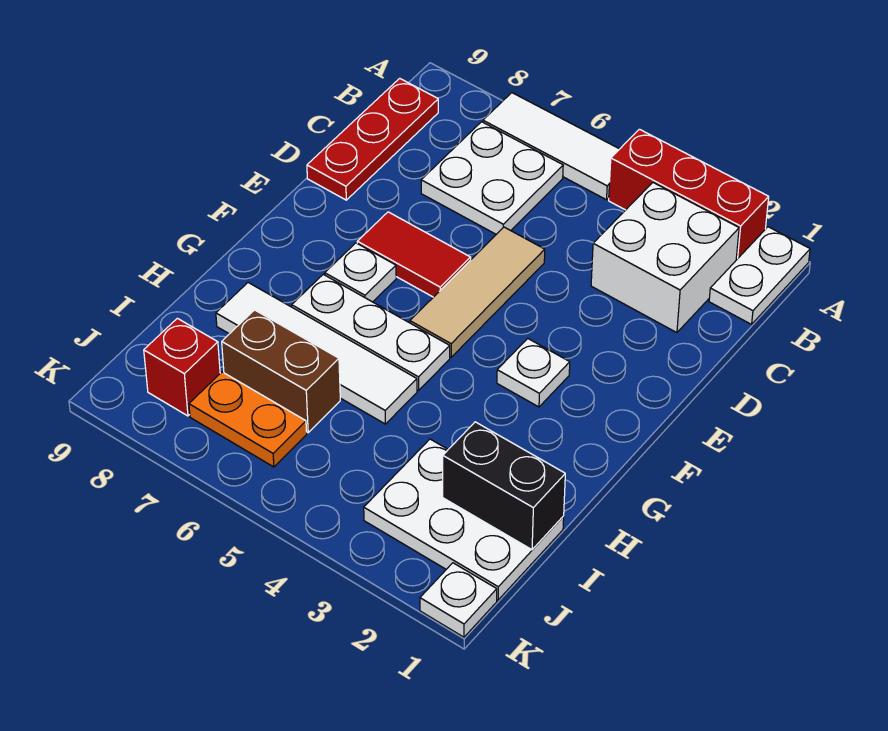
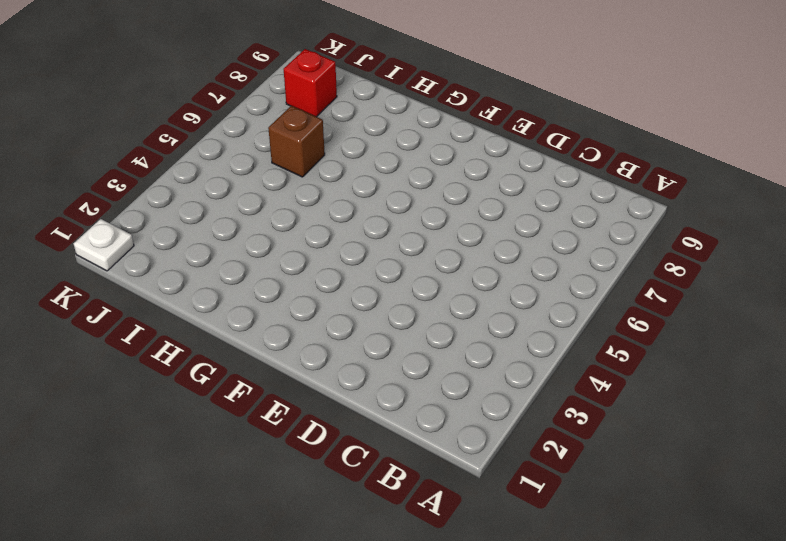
brown 1x1 brick [268,106,325,177] -> brown 1x2 brick [222,310,340,433]
none -> white 1x2 plate [709,227,810,324]
none -> red 1x3 brick [609,129,769,260]
none -> white 1x3 tile [483,93,619,200]

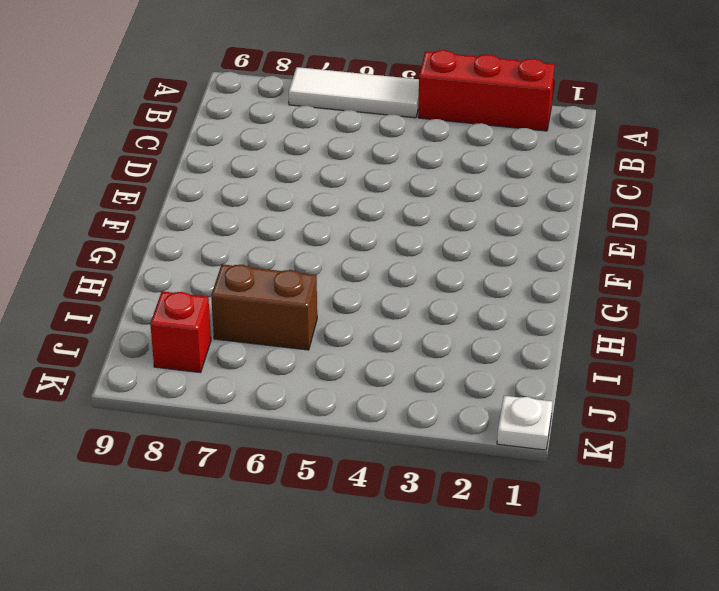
none -> white 1x2 plate [709,227,810,324]
none -> white 2x2 brick [591,183,739,333]
none -> white 2x2 plate [421,122,563,234]

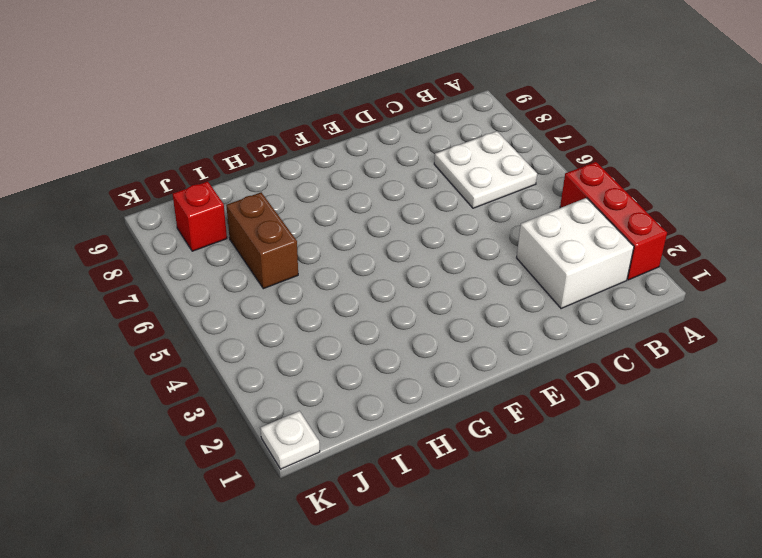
none -> white 1x2 plate [709,227,810,324]
none -> white 1x3 tile [483,93,619,200]
none -> red 1x3 plate [307,78,438,200]

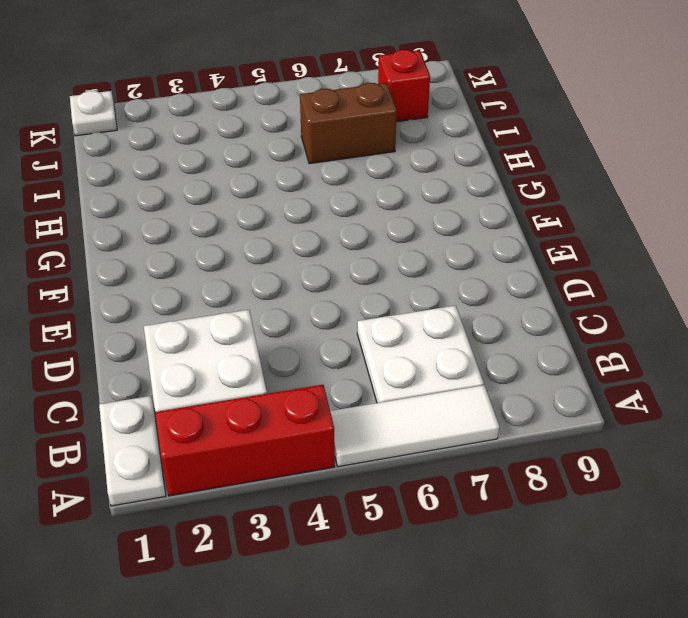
none -> red 1x3 plate [307,78,438,200]
none -> tan 1x3 tile [410,227,545,357]
none -> red 1x2 tile [357,212,471,297]

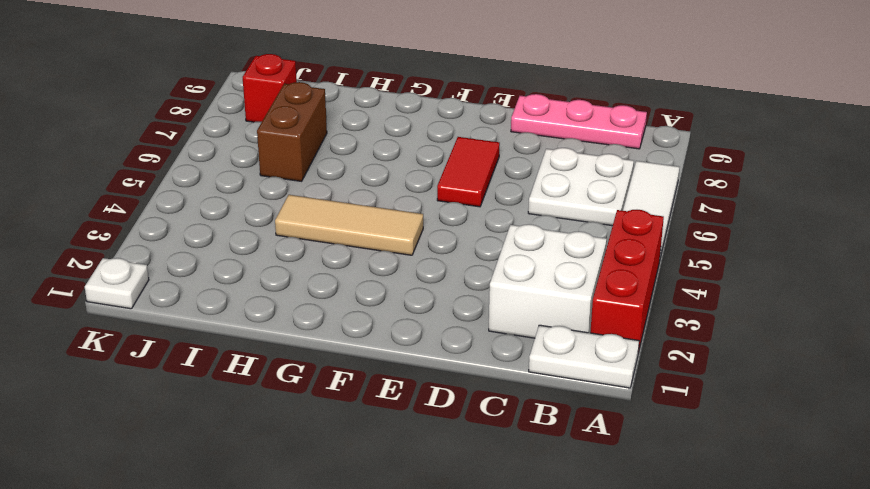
pink 1x3 plate [511,94,647,149] -> red 1x3 plate [307,78,438,200]
tan 1x3 tile [275,195,423,255] -> tan 1x3 tile moved to [410,227,545,357]
none -> white 1x1 plate [497,339,570,407]
none -> white 1x1 plate [325,243,396,302]
none -> white 1x3 plate [292,274,450,390]

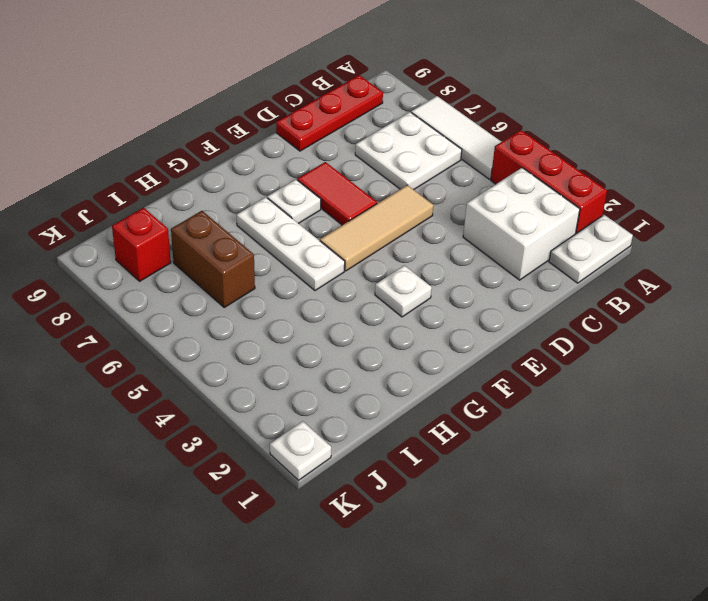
none -> white 1x4 tile [216,283,417,424]
none -> white 2x3 plate [364,439,564,600]
none -> orange 1x2 plate [189,372,307,467]

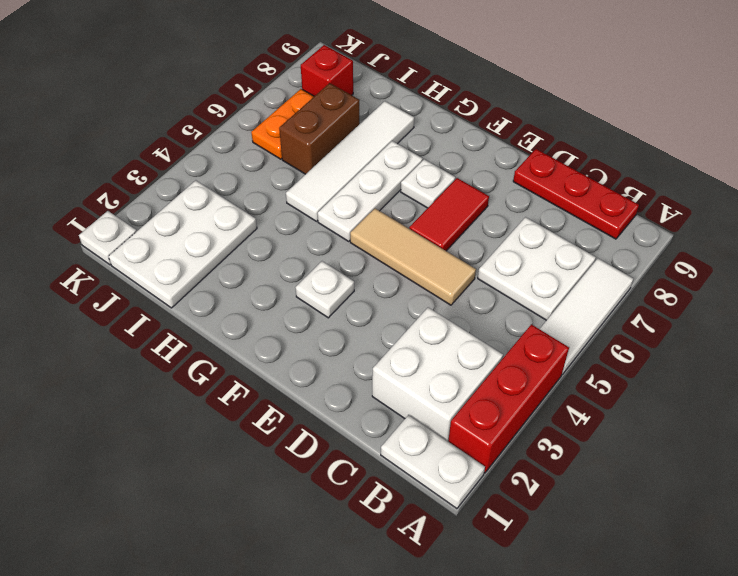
none -> black 1x2 brick [443,422,565,550]

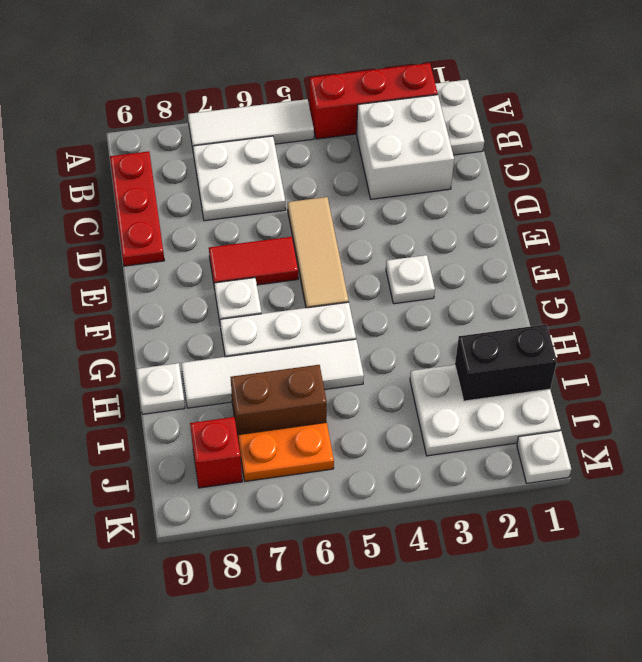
white 1x1 plate [136,363,185,414] -> none

